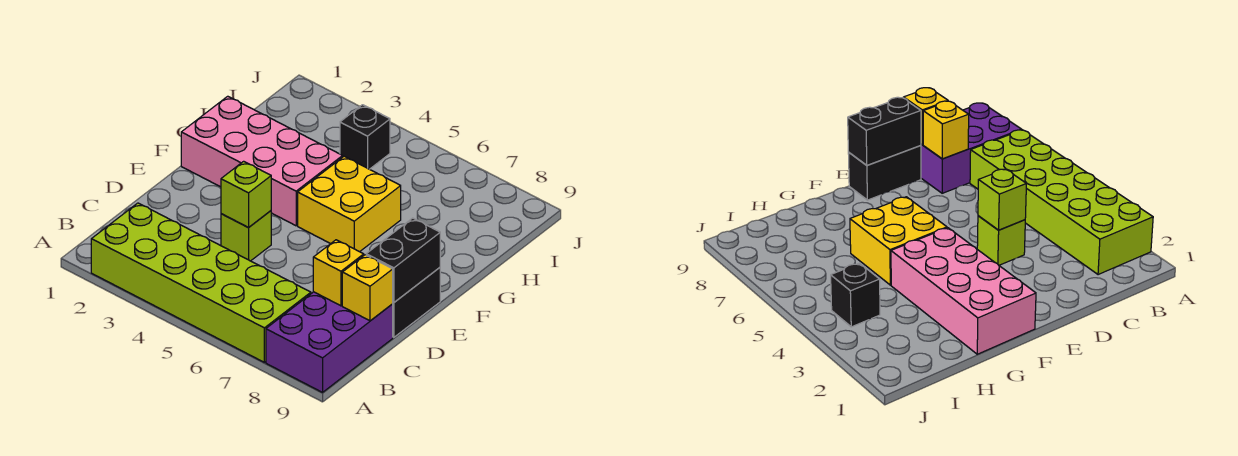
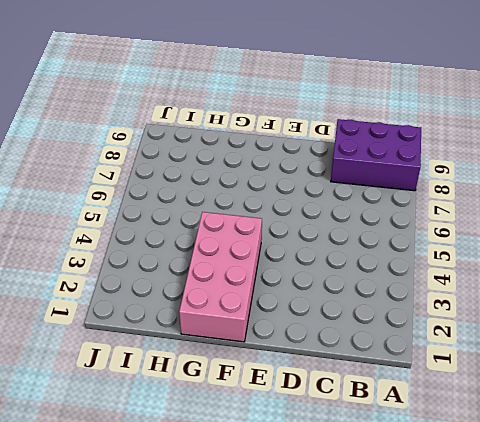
none -> lime 2x6 brick [91,203,311,362]
none -> lime 1x1 brick [221,211,271,261]

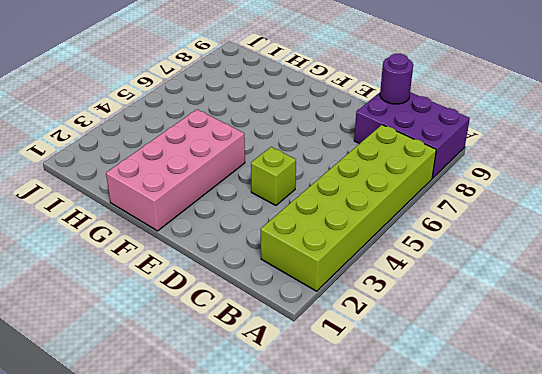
purple 1x1 round brick [380,54,413,104] -> yellow 1x1 brick [342,255,393,321]
none -> black 1x2 brick [393,267,440,337]
none -> yellow 2x2 brick [298,156,401,252]

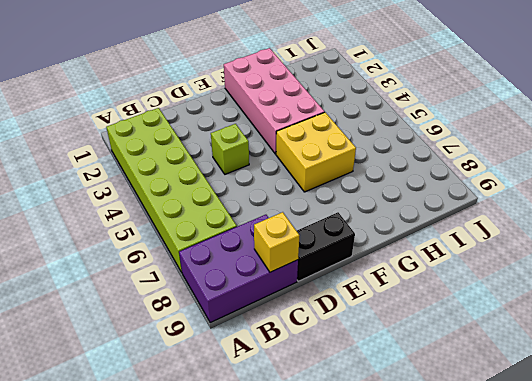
none -> black 1x1 brick [340,105,390,169]
none -> yellow 1x1 brick [313,240,364,306]

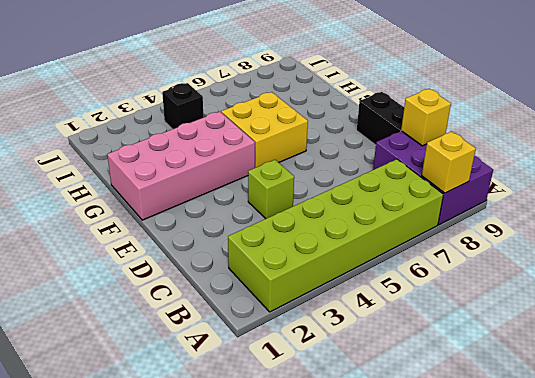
yellow 1x1 brick [422,132,476,193] -> yellow 1x1 brick moved to [313,240,364,306]
none -> lime 1x1 brick [221,161,271,228]
none -> black 1x2 brick [366,218,440,303]

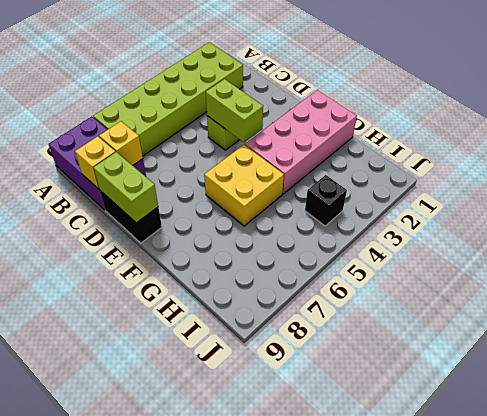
lime 1x2 brick [205,79,263,142] -> lime 1x1 brick [221,161,271,228]
lime 1x2 brick [93,152,158,223] -> black 1x2 brick [366,218,440,303]

